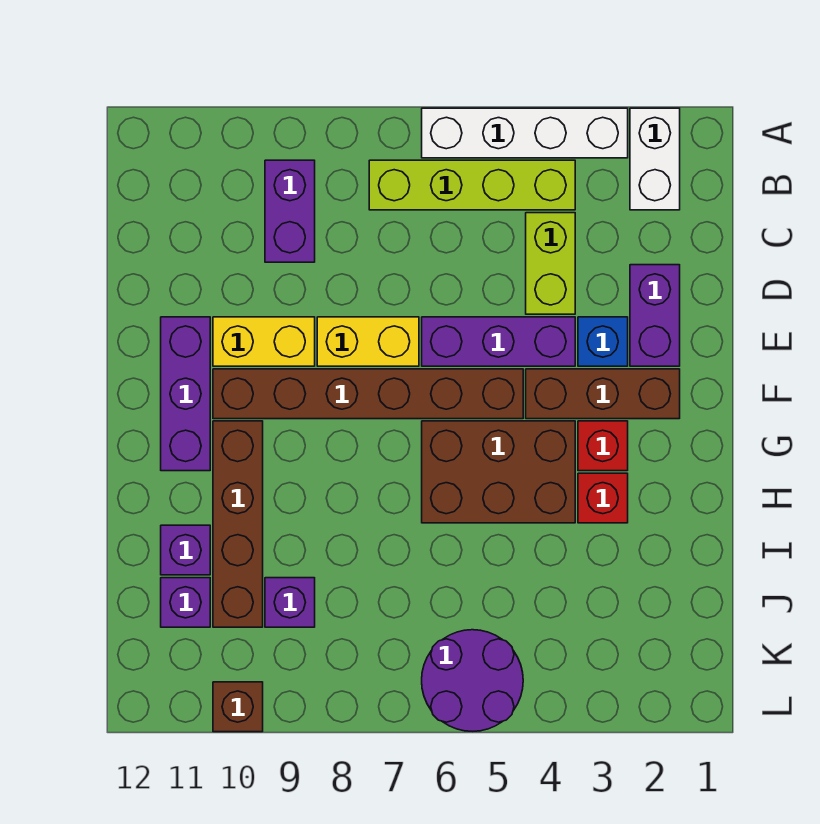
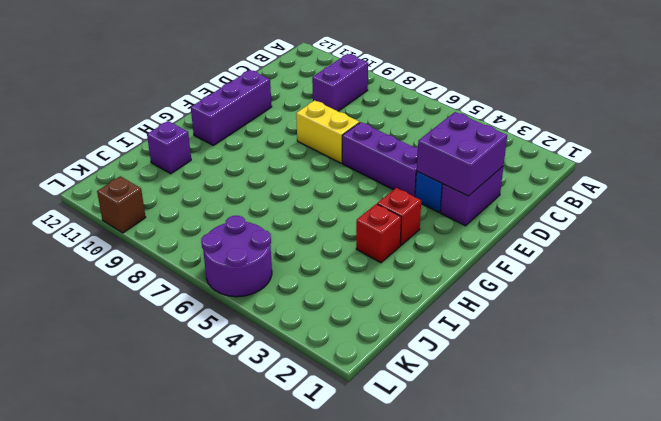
purple 2x2 brick [417,112,507,196] -> none
none -> white 1x2 brick [630,108,680,210]
none -> white 1x4 brick [422,108,628,158]
none -> lime 1x4 brick [369,160,575,210]

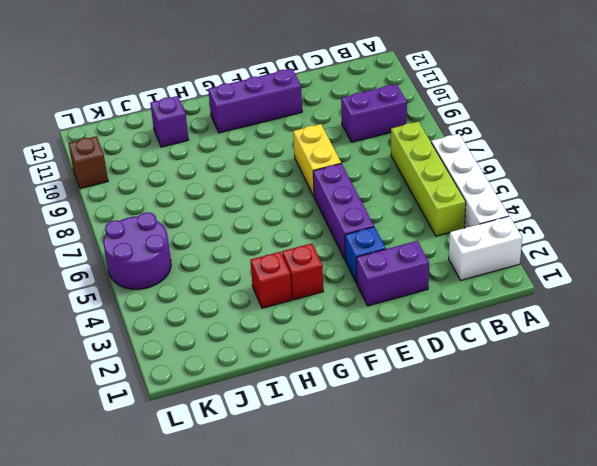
none -> lime 1x2 brick [526,213,575,314]
none -> yellow 1x2 brick [213,317,315,366]
none -> brown 1x3 brick [526,369,680,419]

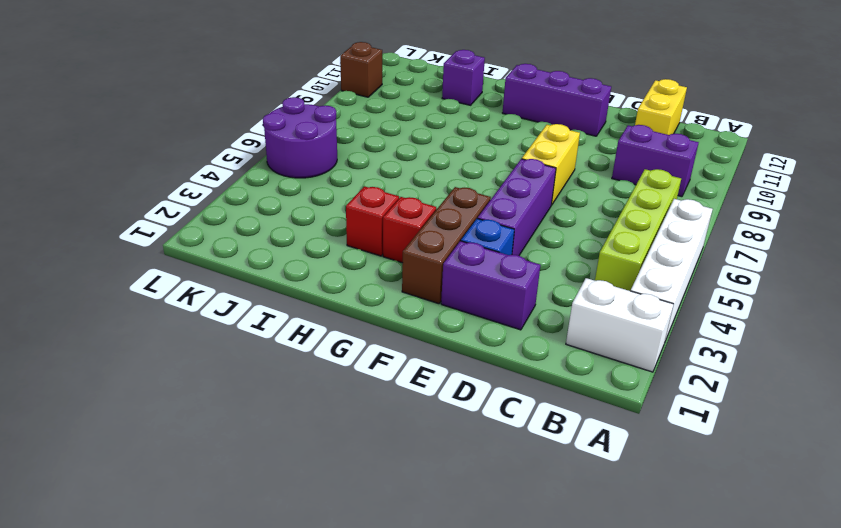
yellow 1x2 brick [635,79,687,135] -> yellow 1x2 brick moved to [213,317,315,366]
none -> lime 1x2 brick [526,213,575,314]
none -> brown 1x6 brick [213,369,523,419]
none -> brown 2x3 brick [422,421,575,523]

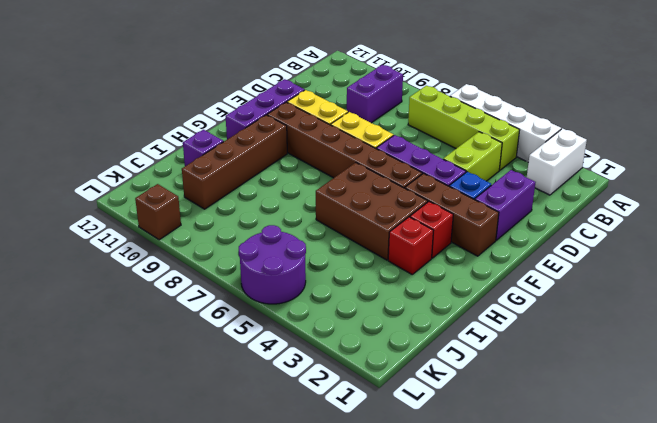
none -> purple 1x1 brick [265,578,315,627]
none -> purple 1x1 brick [161,578,210,627]

